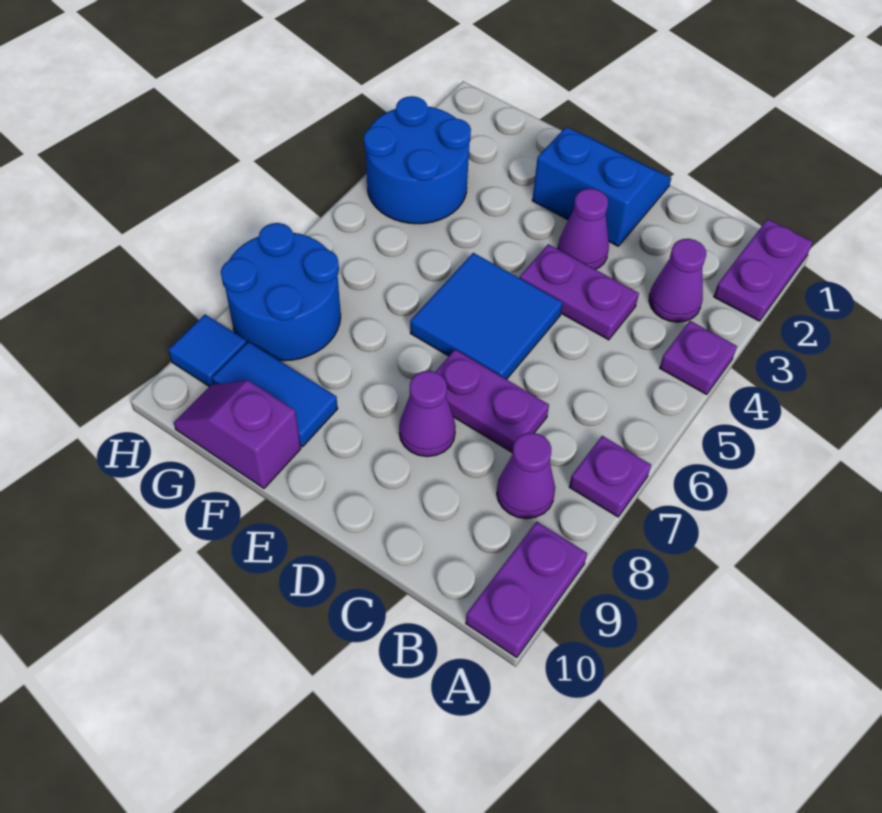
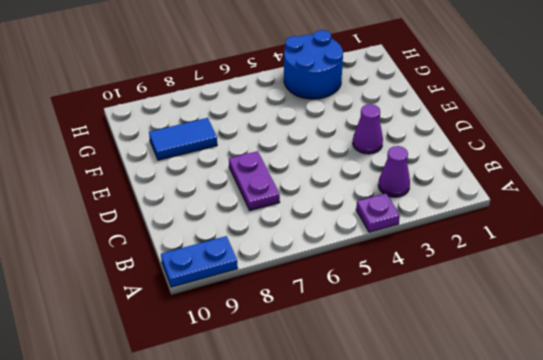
blue 1x2 plate [161,236,238,287] -> purple 1x2 plate [466,522,587,658]
blue 1x2 tile [149,118,217,160] -> blue 1x2 tile turned to [212,341,338,447]
none -> purple 1x2 plate [714,219,812,321]
none -> purple 1x1 plate [569,436,651,517]
none -> purple 1x1 cone [497,433,555,519]

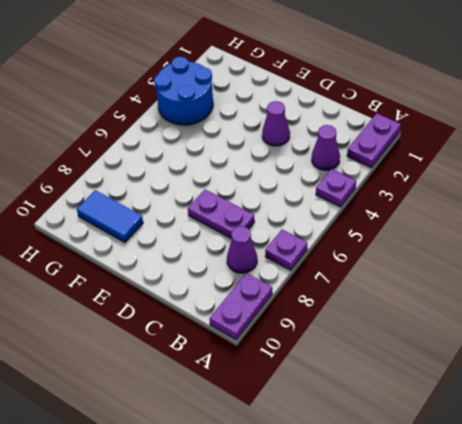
none -> purple 1x2 plate [520,244,639,340]
none -> blue 2x2 slope [532,127,671,246]
none -> blue 2x2 tile [410,253,563,380]

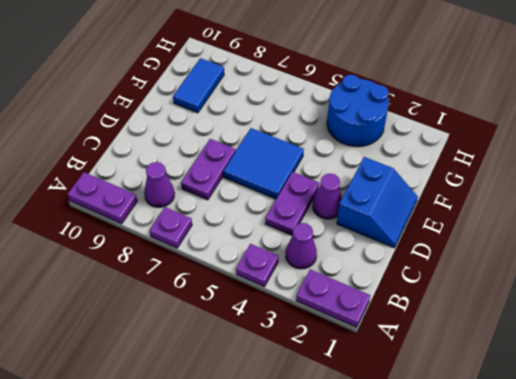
none -> purple 1x1 cone [399,371,456,457]
none -> purple 1x2 slope [174,381,301,488]
none -> blue 2x2 round brick [221,223,341,361]

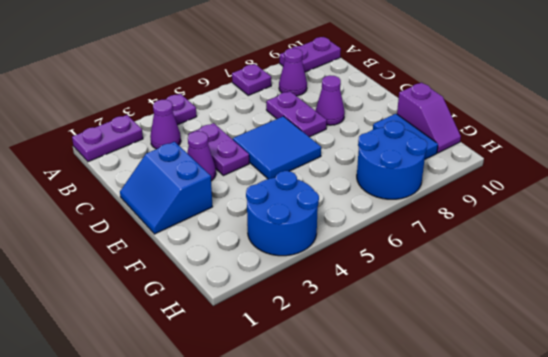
none -> blue 1x1 tile [168,315,247,387]

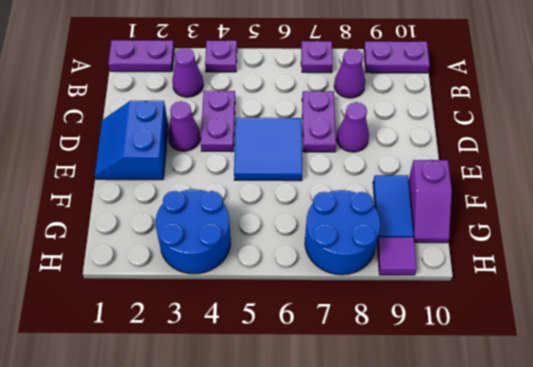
purple 1x1 tile [377,237,417,275] -> blue 1x1 tile [168,315,247,387]

